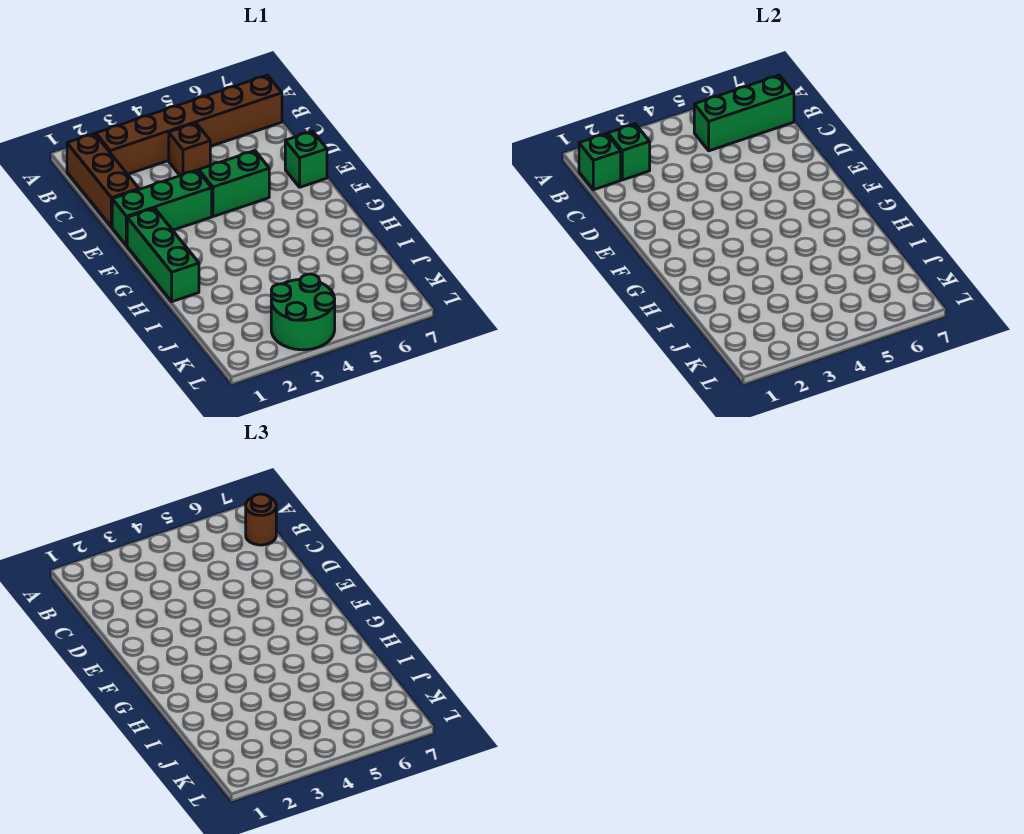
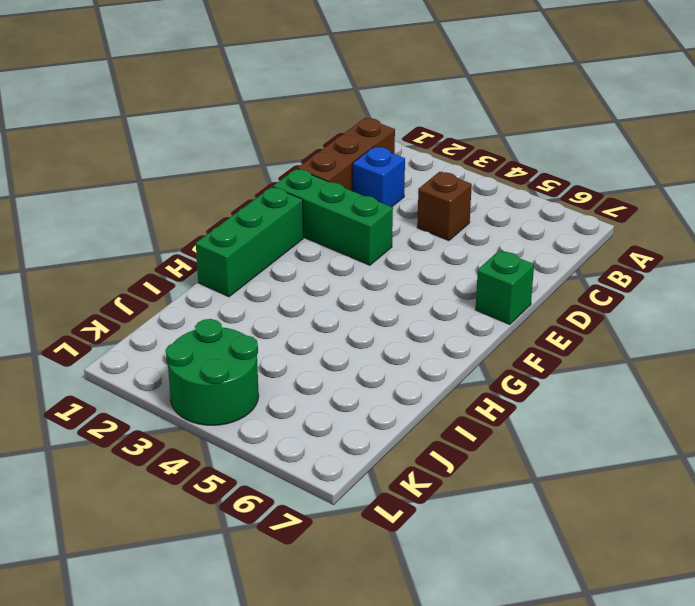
blue 1x1 brick [353,147,405,207] -> none
none -> brown 1x6 brick [96,75,282,174]
none -> green 1x2 brick [199,151,269,217]
none -> green 1x1 brick [579,134,621,190]

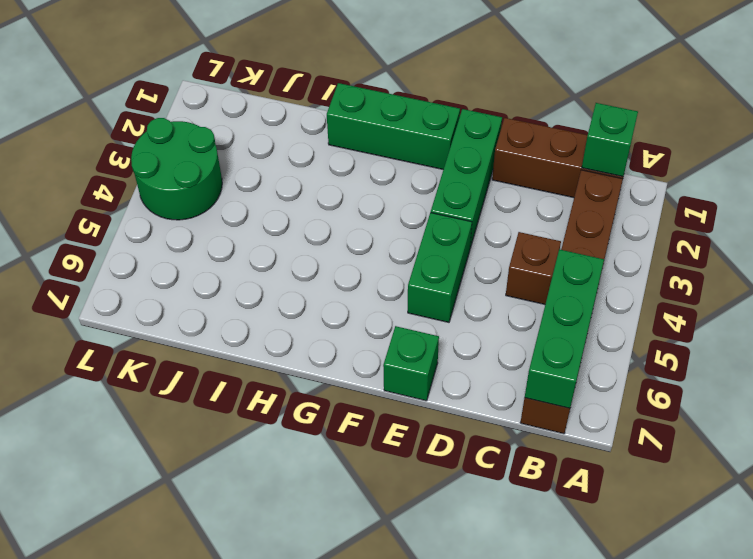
none -> green 1x1 brick [608,124,650,180]
none -> brown 1x1 round brick [246,494,276,545]

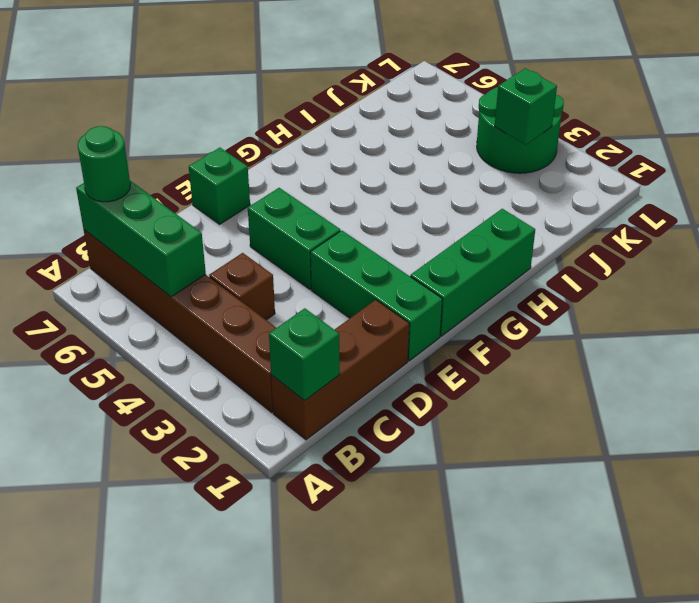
green 1x1 round brick [78,126,130,202] -> brown 1x1 round brick [246,494,276,545]
green 1x1 brick [495,68,557,145] -> green 1x1 brick moved to [608,124,650,180]

